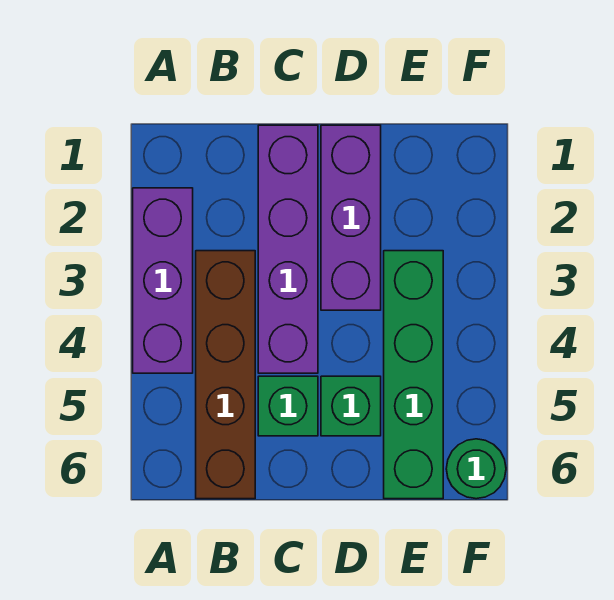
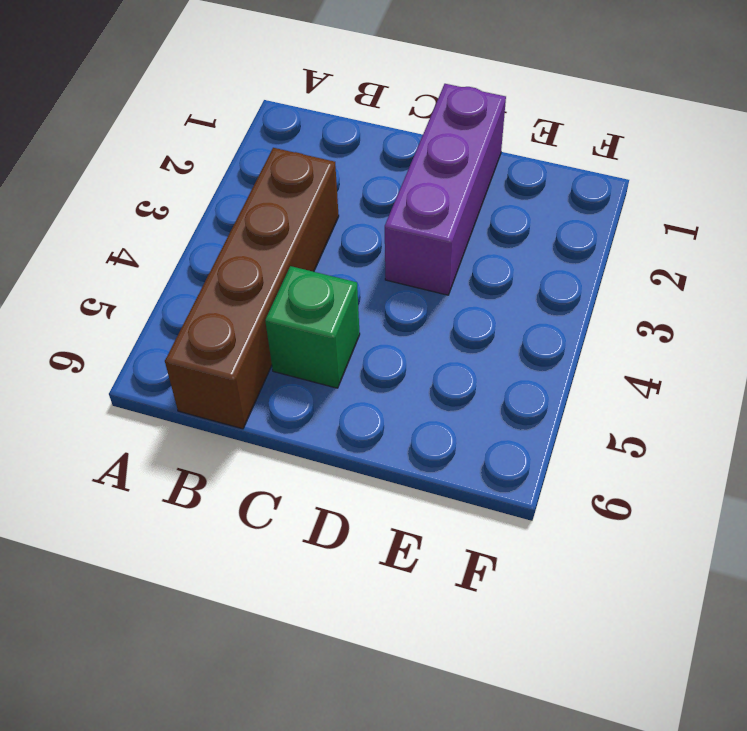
none -> purple 1x3 brick [133,188,193,373]
none -> purple 1x4 brick [258,125,318,373]

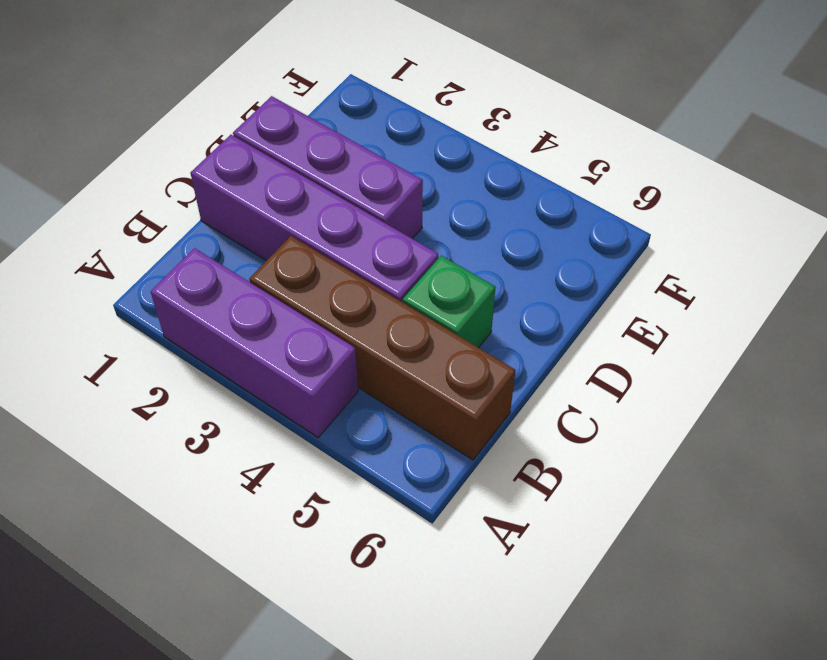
none -> green 1x1 brick [321,376,381,436]
none -> green 1x4 brick [384,251,443,499]

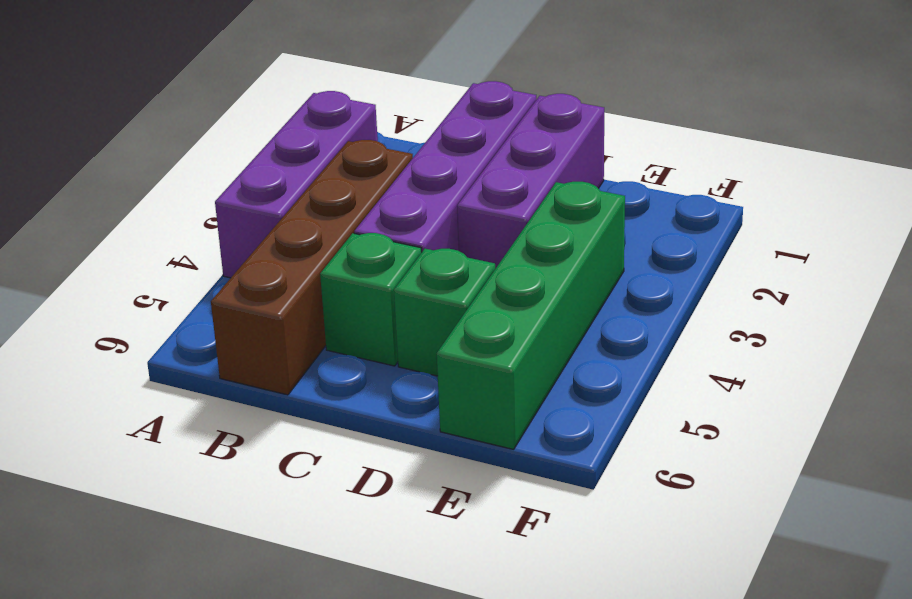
none -> green 1x1 round brick [446,439,506,499]

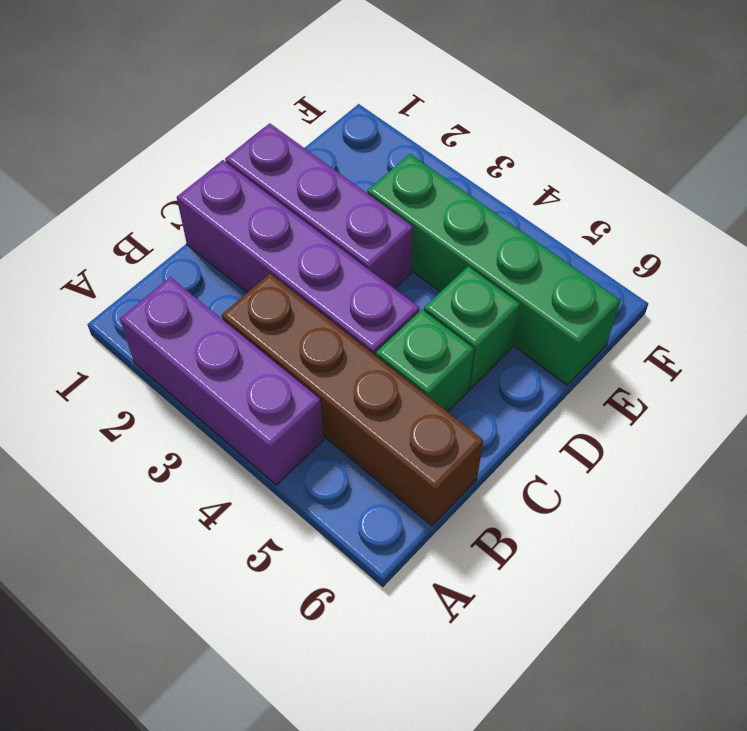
none -> green 1x1 round brick [446,439,506,499]

